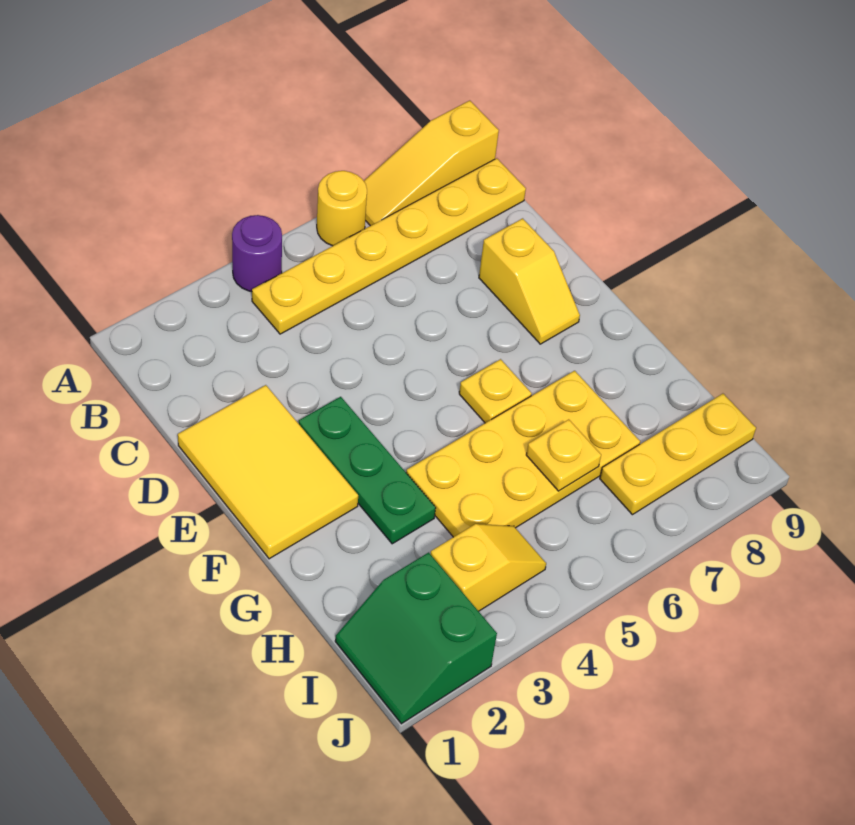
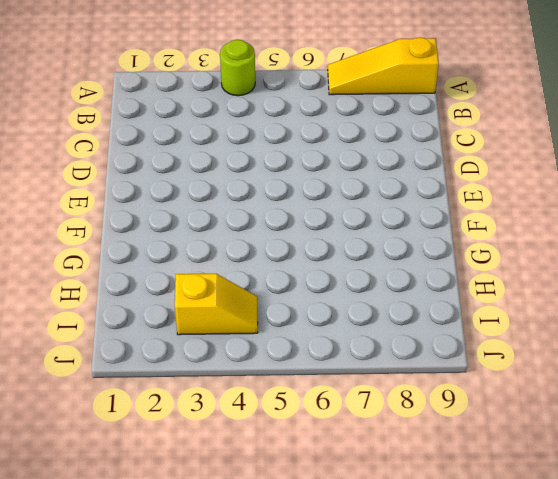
lime 1x1 round brick [220,40,255,96] -> purple 1x1 round brick [232,215,282,292]
none -> yellow 1x1 round brick [317,171,367,246]
none -> yellow 1x6 plate [252,158,526,334]
none -> yellow 2x3 tile [178,385,358,559]

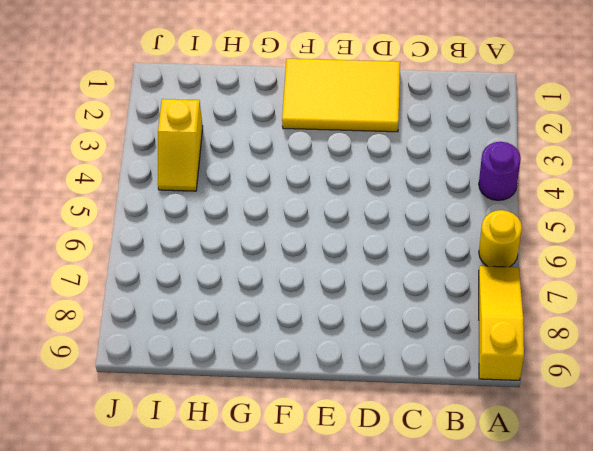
none -> yellow 1x6 plate [252,158,526,334]
none -> yellow 1x2 slope [479,218,580,344]
none -> green 1x3 plate [299,397,436,544]

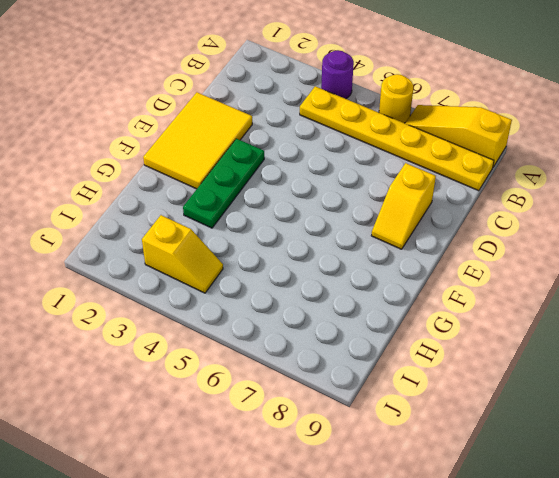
none -> yellow 1x1 plate [459,359,532,423]
none -> yellow 2x4 plate [406,371,640,537]
none -> green 2x2 slope [335,552,497,724]

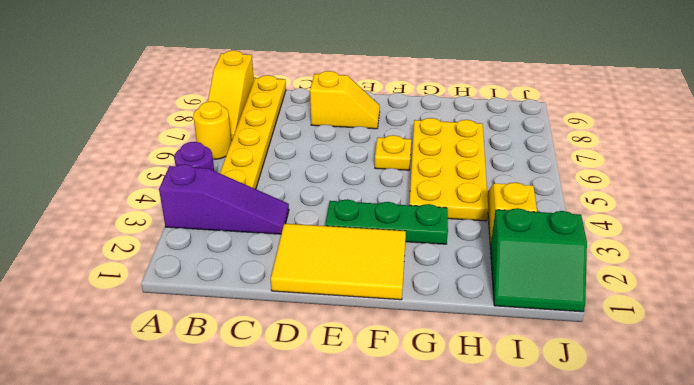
purple 1x3 slope [159,164,289,234] -> none
none -> yellow 1x3 plate [600,394,756,515]
none -> yellow 1x1 plate [526,419,601,491]

